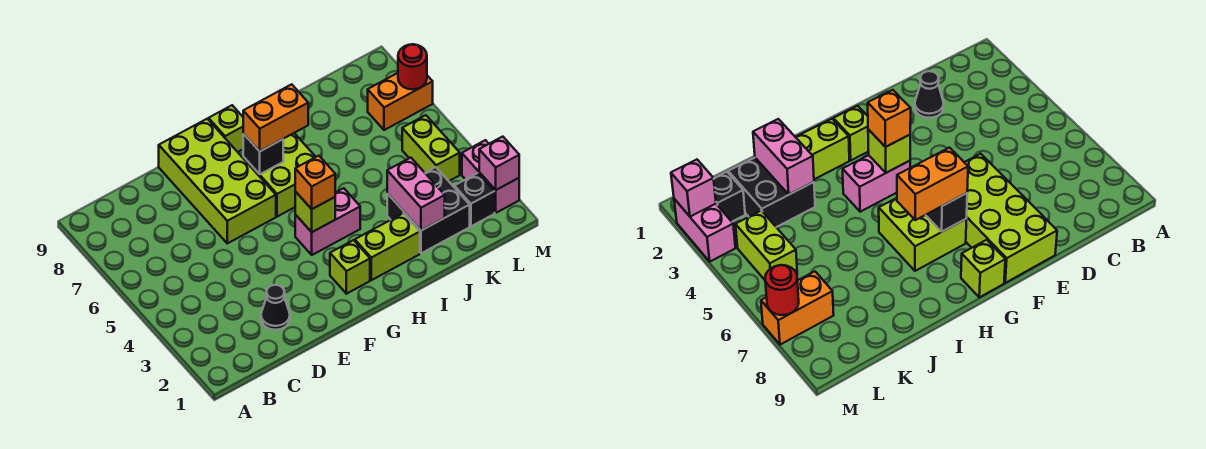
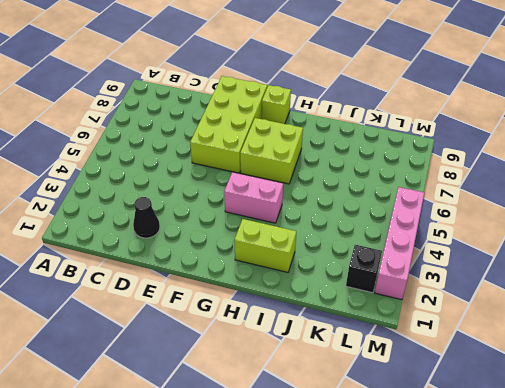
pink 1x4 brick [375,187,424,300] -> pink 1x2 brick [462,140,519,213]
none -> lime 1x1 brick [330,240,370,294]
none -> black 2x2 brick [387,167,470,253]
none -> lime 1x2 brick [402,115,460,181]

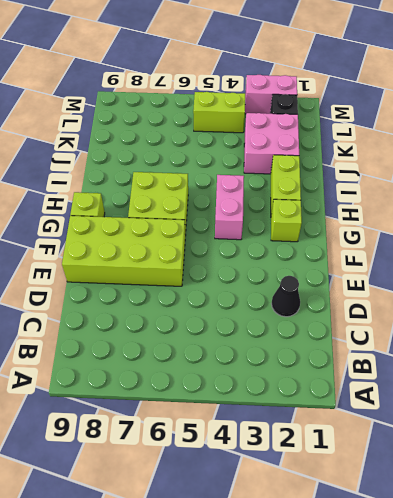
pink 2x2 brick [244,113,299,174] -> black 2x2 brick [387,167,470,253]
none -> orange 1x2 brick [368,73,433,130]
none -> lime 1x1 brick [295,192,335,232]
none -> black 1x1 brick [243,134,283,174]

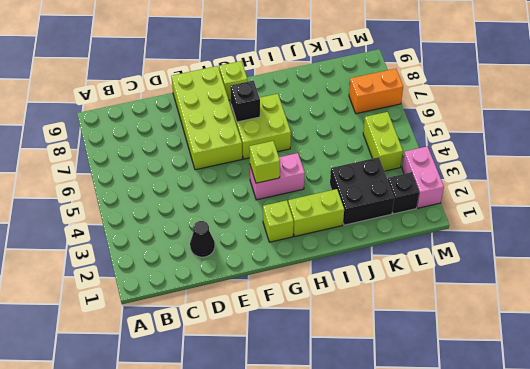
none -> pink 1x2 brick [387,158,445,230]
none -> pink 1x1 brick [479,137,519,190]
none -> red 1x1 round brick [398,44,427,89]

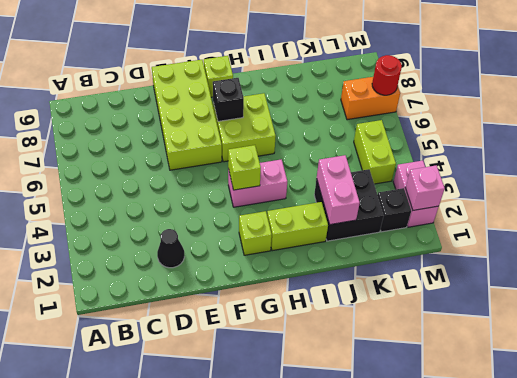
none -> orange 1x1 brick [295,156,335,209]
none -> orange 1x2 brick [243,84,308,151]

